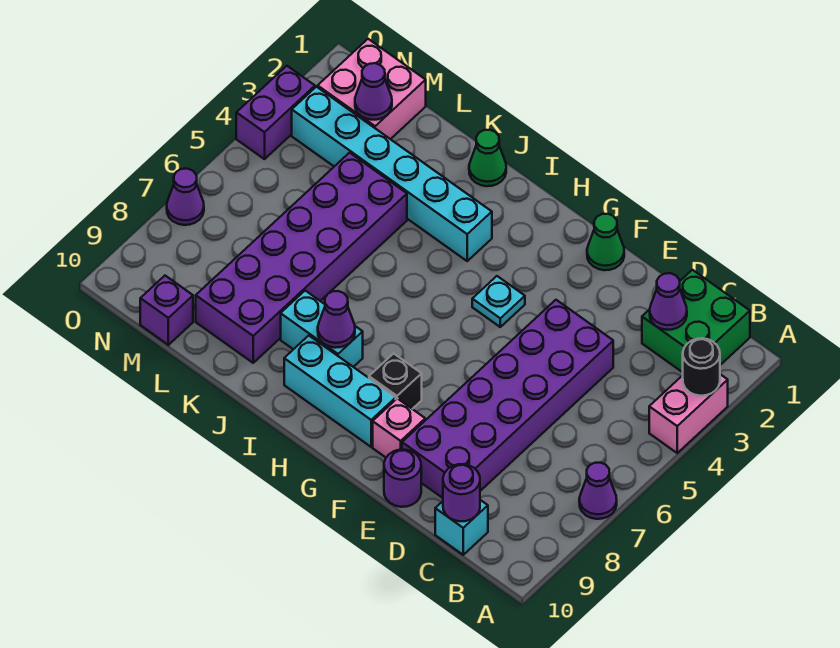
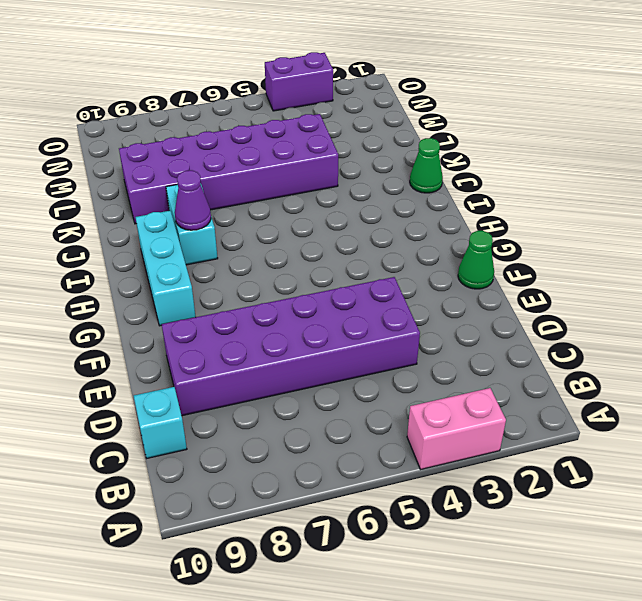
none -> purple 1x1 cone [579,463,617,519]
none -> green 2x2 brick [642,270,750,372]
none -> purple 1x1 round brick [384,450,421,507]

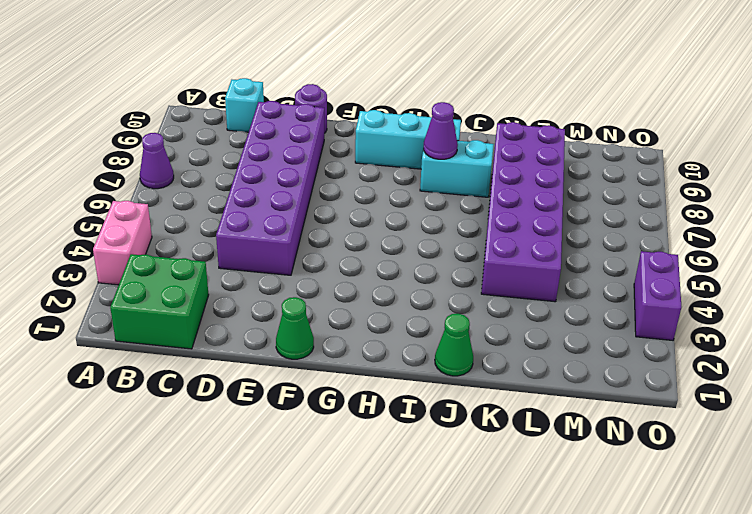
none -> pink 1x1 brick [373,398,425,457]
none -> cyan 1x1 plate [472,276,525,327]
none -> black 1x1 brick [369,354,422,409]

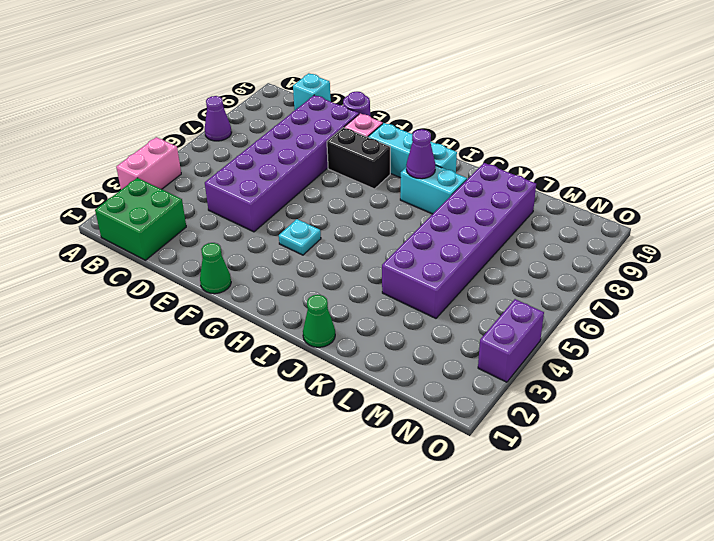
black 1x2 brick [327,128,390,189] -> black 1x1 brick [369,354,422,409]
none -> cyan 1x6 brick [292,87,492,261]
none -> pink 2x2 brick [318,39,426,139]
none -> purple 1x1 brick [140,276,193,345]

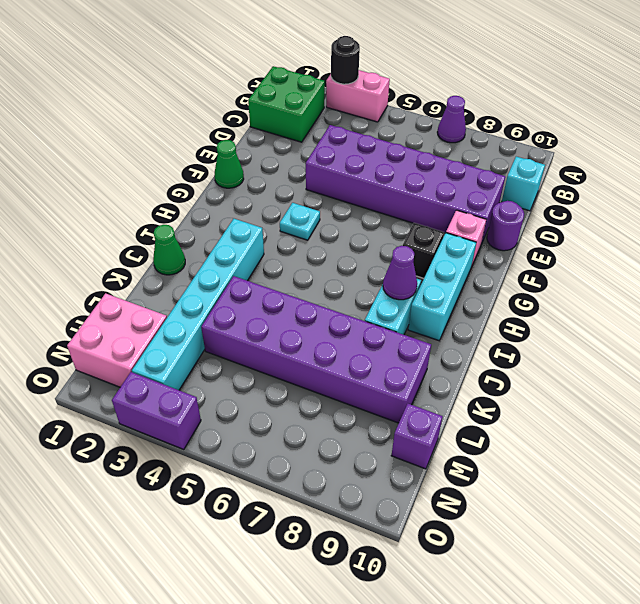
none -> purple 1x1 cone [167,169,204,225]
none -> purple 1x1 cone [650,273,687,330]
none -> purple 1x1 round brick [443,464,480,521]

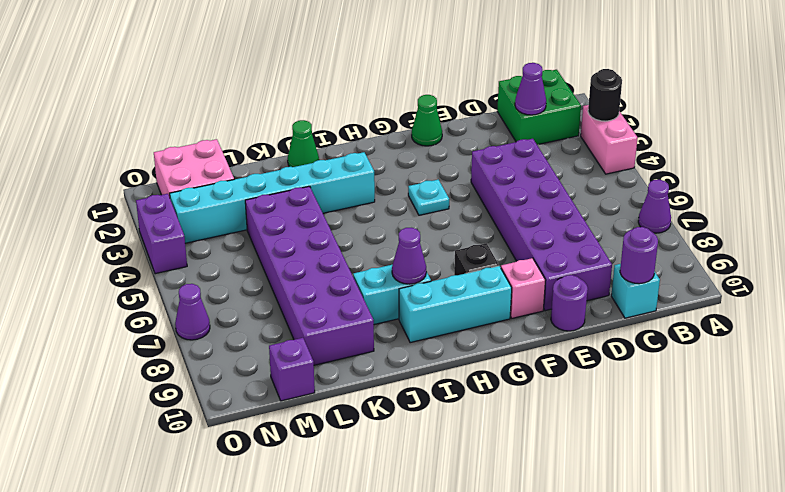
none -> purple 1x1 cone [355,63,392,120]

